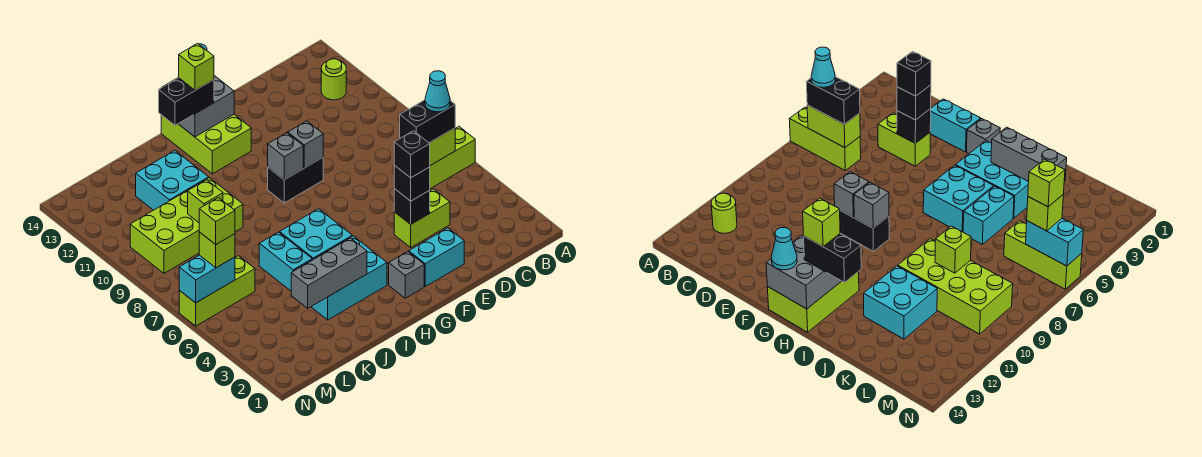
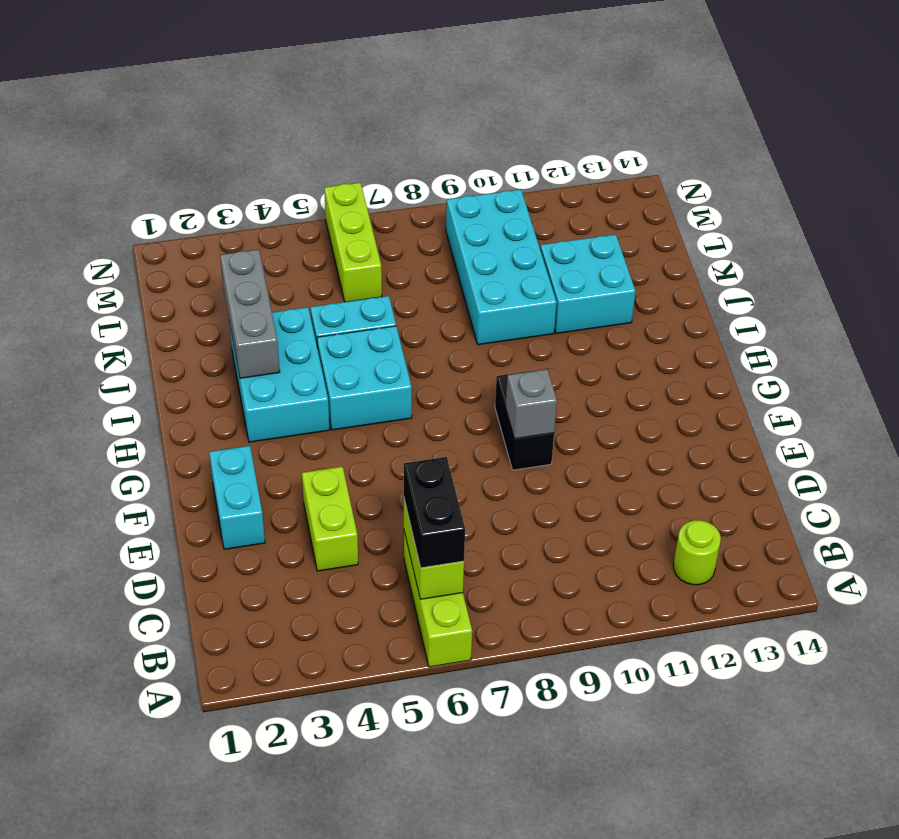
cyan 2x4 brick [446,189,557,345] -> lime 2x4 brick [130,178,243,273]
none -> grey 1x1 brick [389,252,424,298]
none -> lime 2x3 brick [161,115,251,174]
none -> black 1x1 brick [394,189,430,224]
none -> grey 1x1 brick [268,133,303,180]

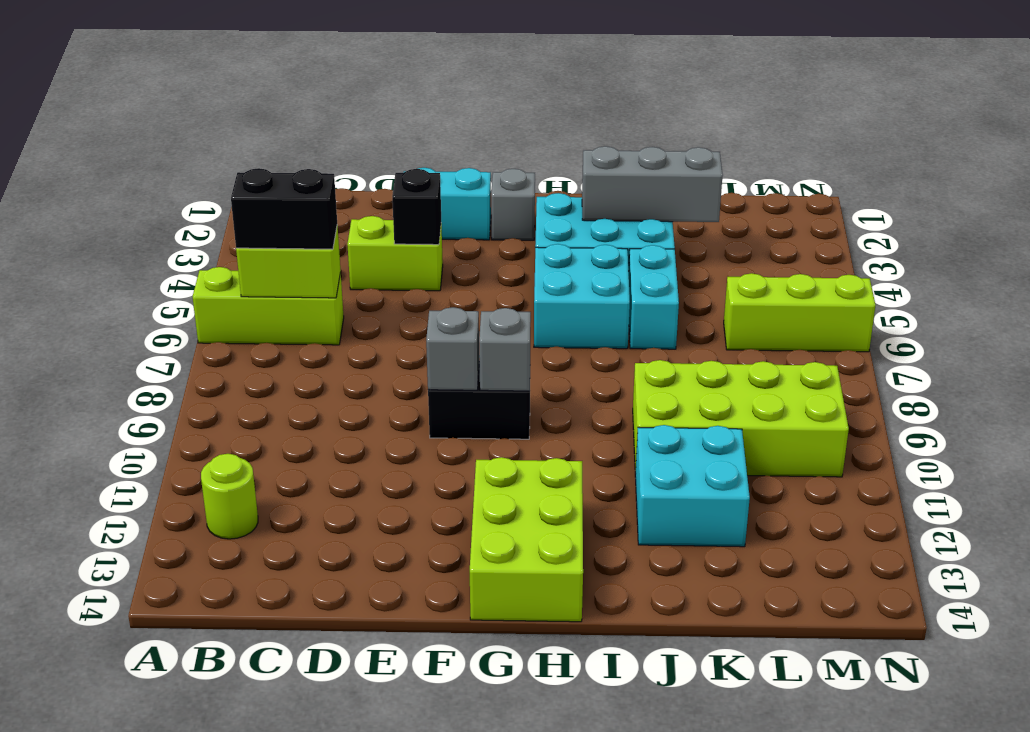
none -> grey 2x2 brick [163,76,234,137]
none -> lime 1x1 brick [188,180,223,223]
none -> cyan 1x2 brick [179,255,235,303]
none -> black 1x1 brick [394,165,430,201]

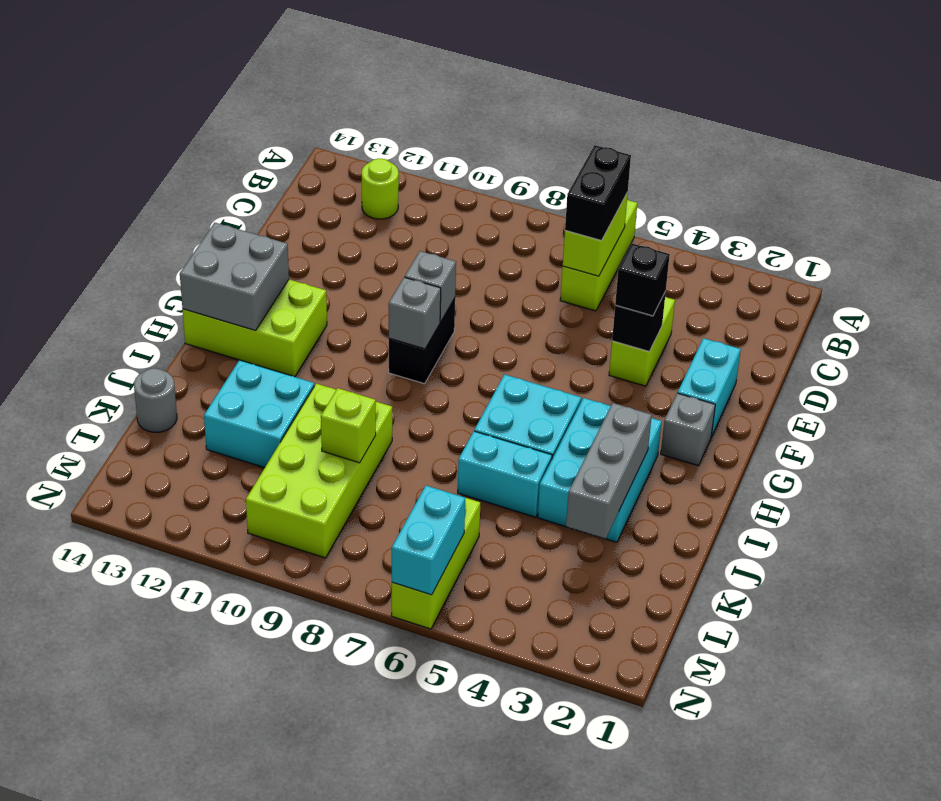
grey 1x1 round brick [134,368,177,432] -> none
none -> cyan 1x1 cone [771,228,797,270]
none -> black 1x2 brick [159,78,214,125]
none -> lime 1x1 brick [199,232,235,268]
none -> cyan 1x1 cone [425,71,450,112]

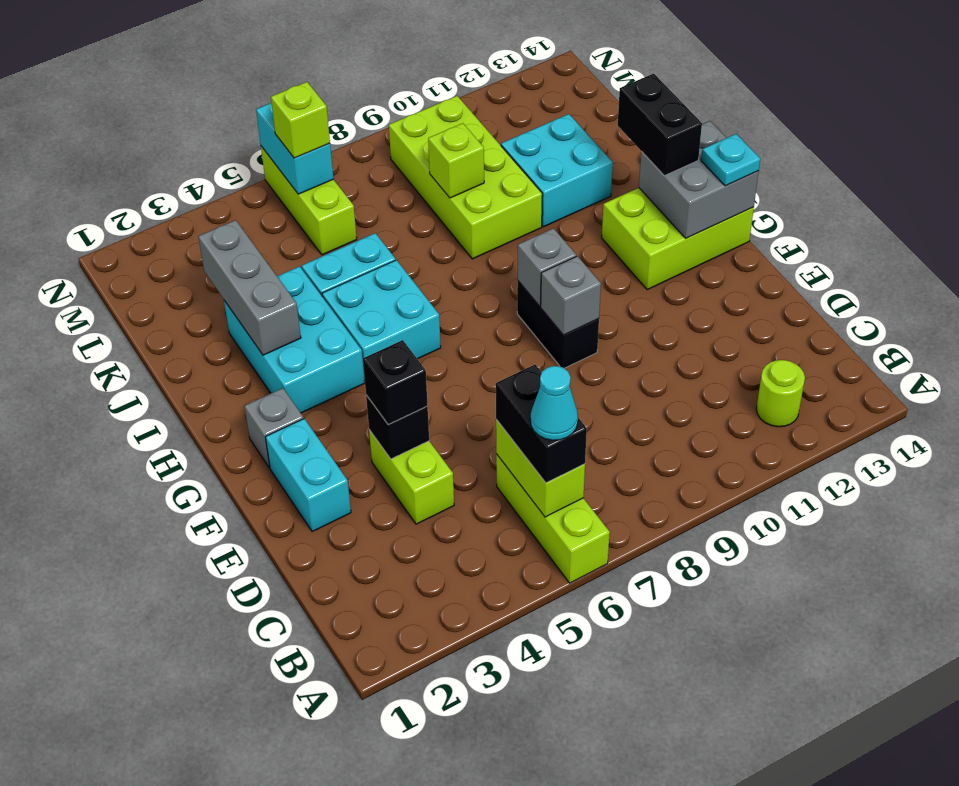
cyan 1x1 plate [701,134,760,186] -> cyan 1x1 cone [771,228,797,270]
none -> black 1x1 brick [394,131,430,178]
none -> lime 1x1 brick [179,43,214,90]
none -> lime 1x1 brick [199,198,235,244]

